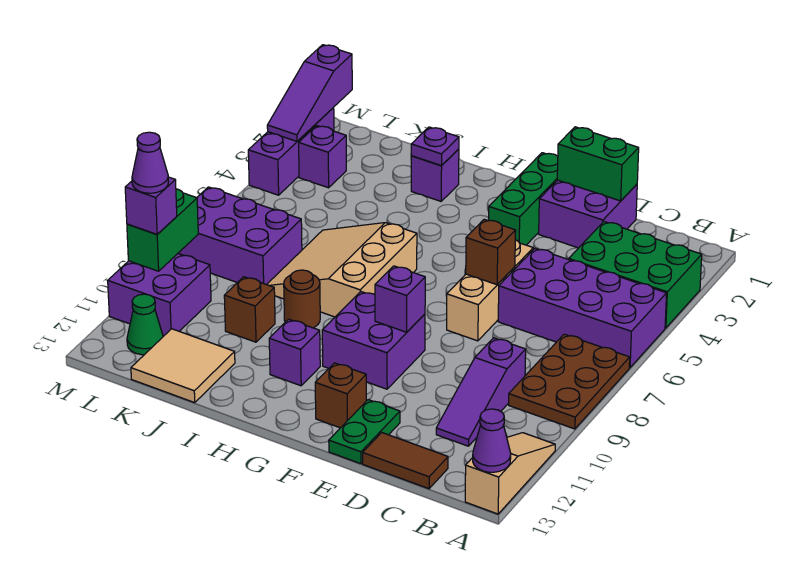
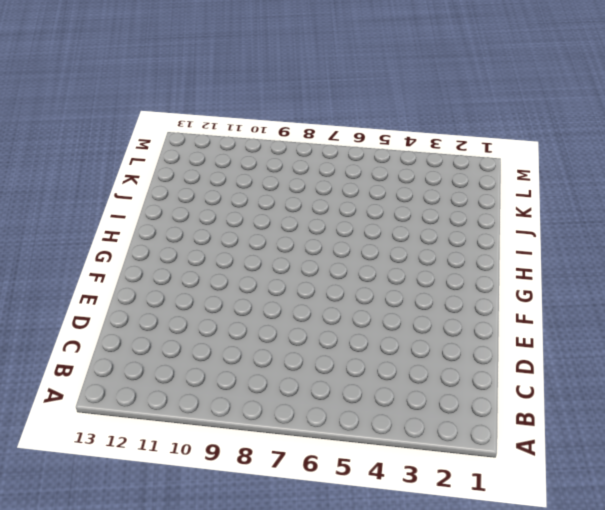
none -> green 2x3 brick [569,222,702,328]
none -> purple 2x4 brick [498,248,667,368]
none -> brown 2x3 plate [509,334,630,429]
none -> tan 1x3 slope [465,433,555,514]

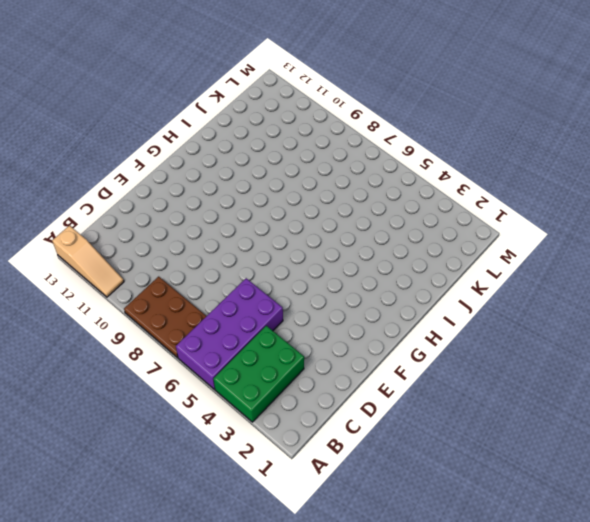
none -> purple 1x3 slope [436,338,526,446]
none -> brown 1x2 tile [363,433,448,489]
none -> purple 2x2 brick [539,180,637,248]
none -> tan 1x3 brick [447,240,533,341]

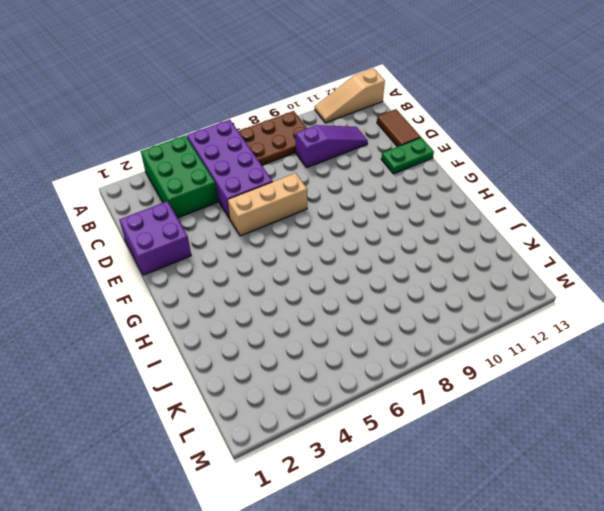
none -> green 1x3 brick [489,153,558,245]
none -> purple 2x2 brick [322,292,425,389]
none -> brown 1x1 brick [315,363,366,428]
none -> tan 3x3 slope [267,223,417,317]

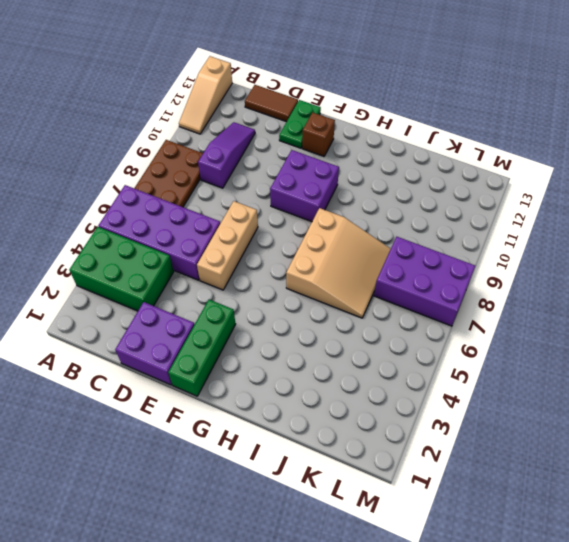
none -> purple 1x1 brick [269,319,320,386]
none -> purple 1x1 brick [411,149,459,201]
none -> brown 1x1 round brick [284,270,320,328]
none -> brown 1x1 brick [224,277,275,342]

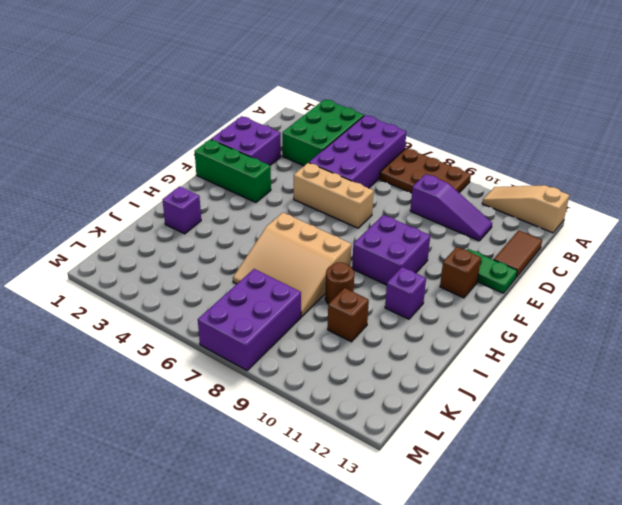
none -> tan 2x2 tile [131,329,235,403]
none -> purple 1x1 brick [299,126,346,188]
none -> purple 2x2 brick [108,254,211,336]
none -> green 1x1 cone [127,294,163,355]

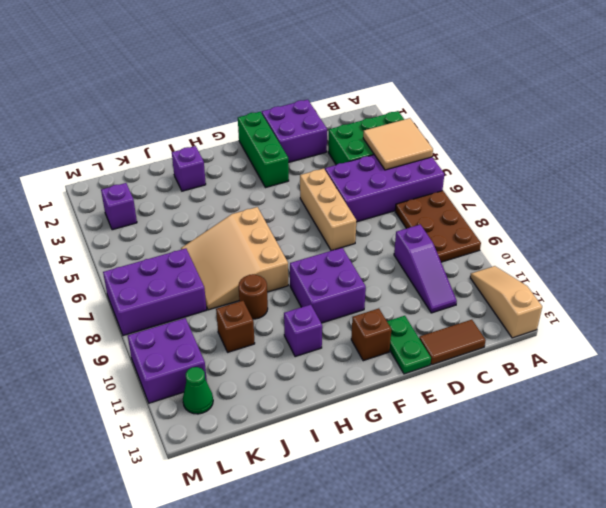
tan 2x2 tile [363,118,433,170] -> tan 2x2 tile moved to [131,329,235,403]
none -> purple 1x3 brick [248,108,334,195]
none -> purple 1x1 cone [473,409,511,472]
none -> green 1x2 brick [557,127,639,201]
none -> brown 1x1 brick [466,219,516,285]

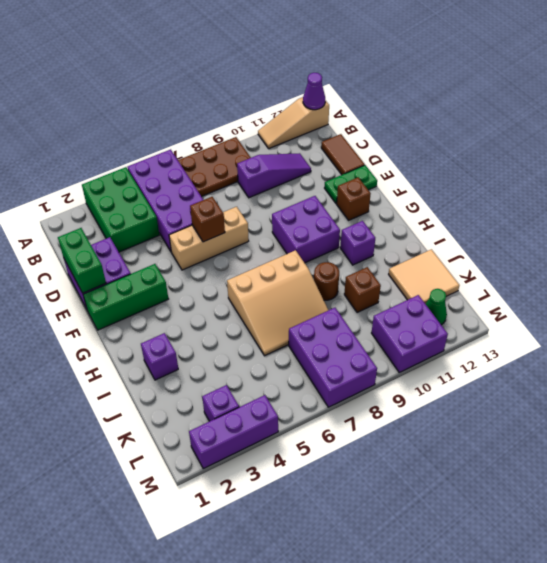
none -> purple 1x1 brick [375,266,425,332]
none -> purple 1x1 plate [411,127,459,166]
none -> purple 1x3 slope [267,45,352,141]
none -> green 1x2 brick [127,189,198,271]

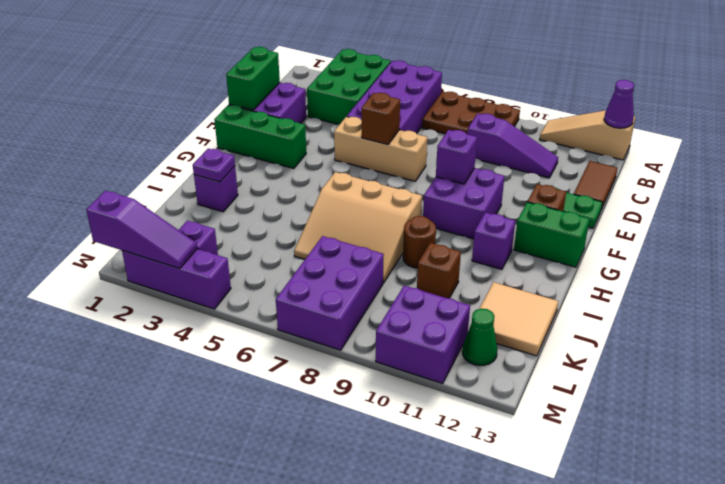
green 1x2 brick [514,202,590,267] -> green 1x2 brick moved to [127,189,198,271]
none -> purple 1x1 brick [125,177,177,234]
none -> purple 1x1 cone [132,132,169,193]

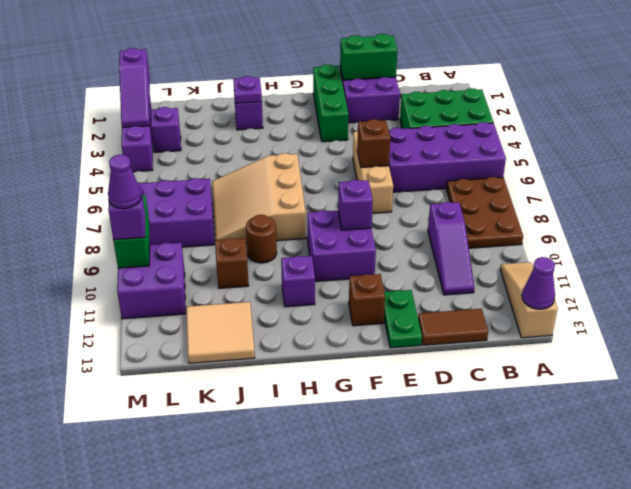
none -> green 1x1 cone [127,294,163,355]

